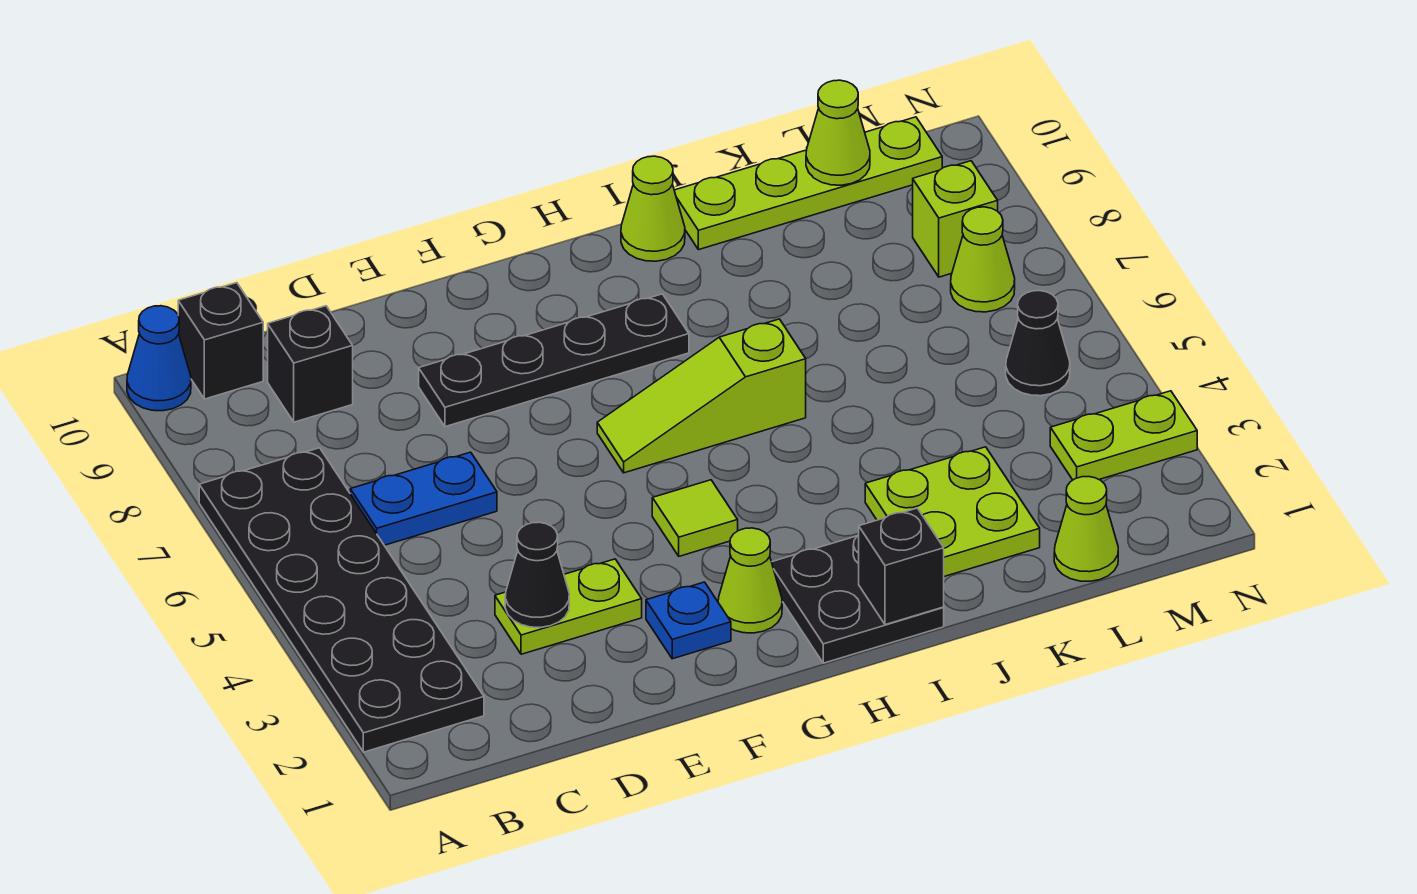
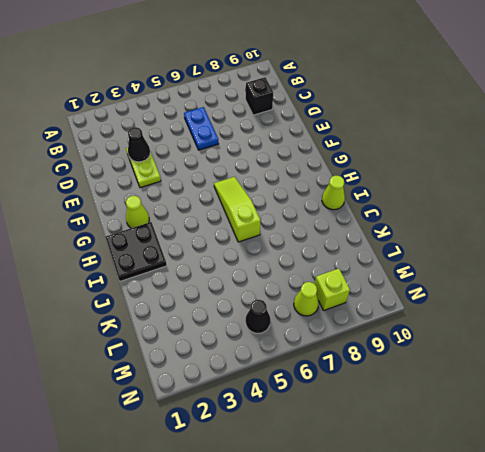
none -> black 2x6 plate [199,448,484,752]
none -> blue 1x1 cone [127,306,191,411]
none -> black 1x1 brick [178,283,263,399]

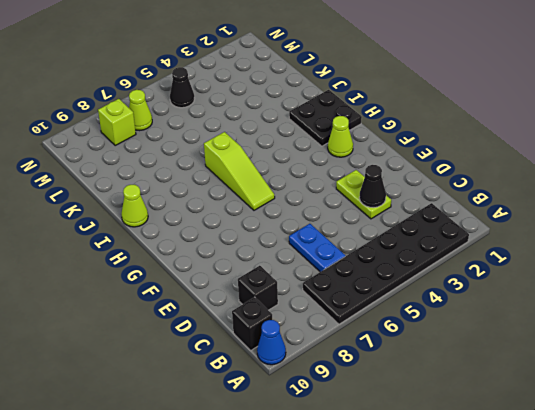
none -> black 1x4 plate [419,294,689,427]
none -> blue 1x1 plate [646,582,731,659]
none -> lime 1x1 tile [652,480,738,556]

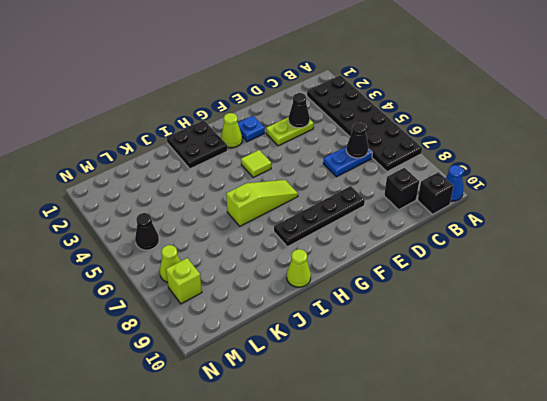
black 1x1 cone [346,122,368,158] -> none
none -> lime 2x2 plate [865,447,1040,577]
none -> lime 1x4 plate [674,117,942,250]
none -> lime 1x1 cone [1054,477,1118,581]

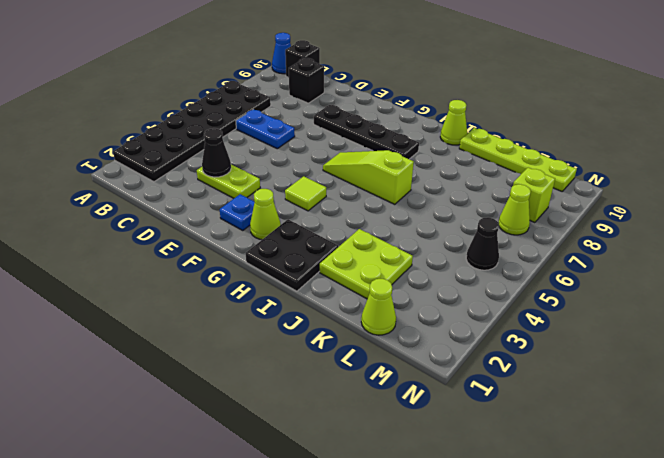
none -> lime 1x2 plate [1050,391,1197,480]
none -> black 1x1 brick [859,508,944,625]
none -> lime 1x1 cone [806,80,870,185]

